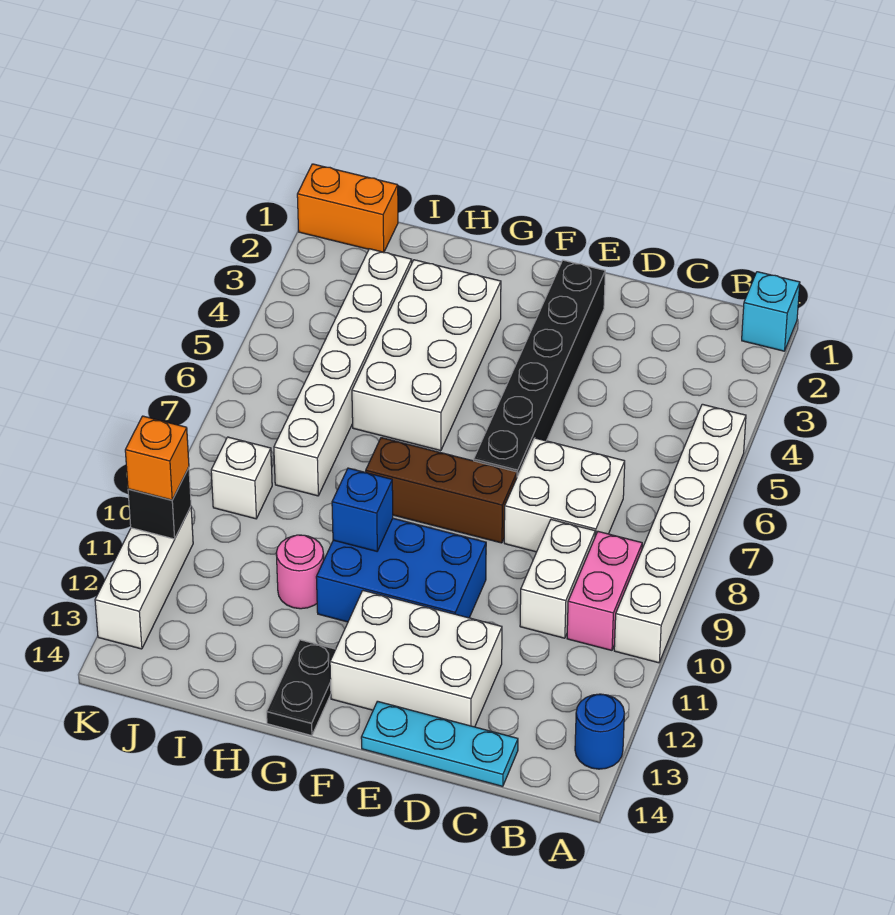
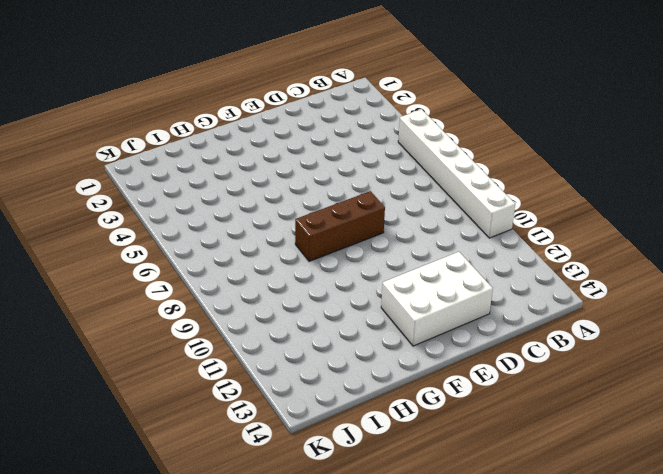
none -> cyan 1x1 brick [742,272,800,351]
none -> blue 1x1 round brick [575,694,624,769]
none -> pink 1x2 brick [567,532,642,650]

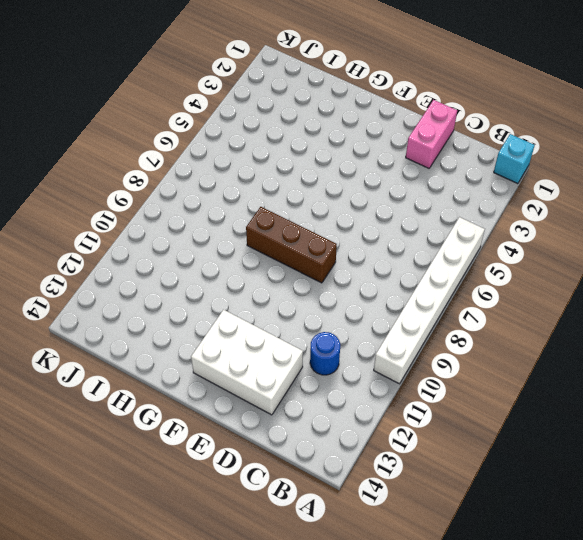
blue 1x1 round brick [310,332,340,375] -> blue 1x1 round brick moved to [575,694,624,769]
pink 1x2 brick [406,100,457,168] -> pink 1x2 brick moved to [567,532,642,650]
none -> white 2x2 brick [504,438,625,552]
none -> white 1x2 brick [520,520,595,638]
none -> cyan 1x3 plate [361,701,518,786]

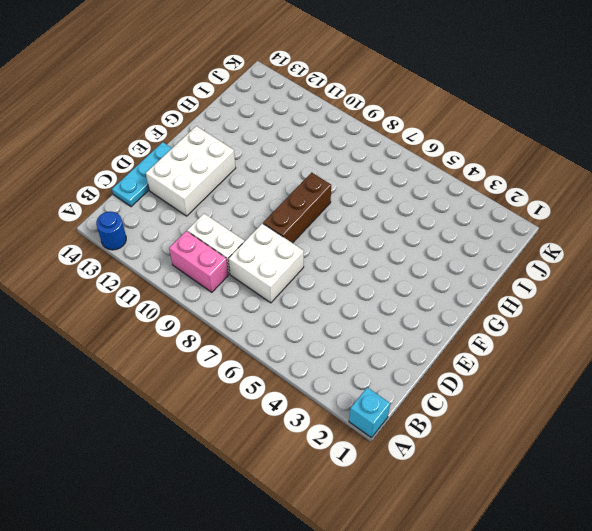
none -> white 1x6 brick [614,404,746,663]
none -> black 1x6 brick [474,260,605,476]
none -> blue 2x3 brick [316,518,486,622]

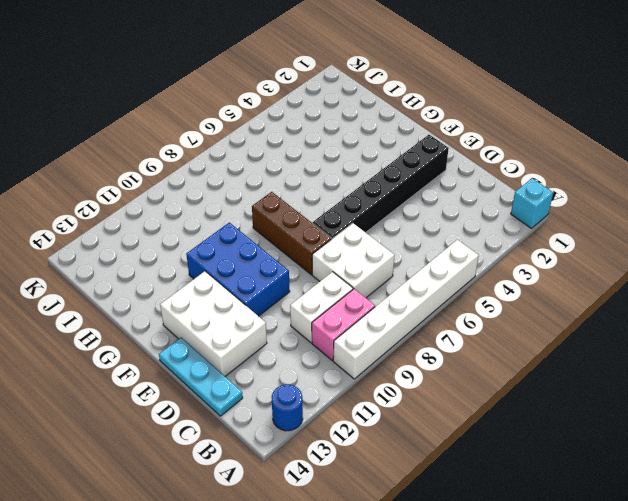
none -> white 2x4 brick [352,260,501,451]
none -> black 1x2 plate [267,640,336,736]
none -> pink 1x1 round brick [276,535,324,609]

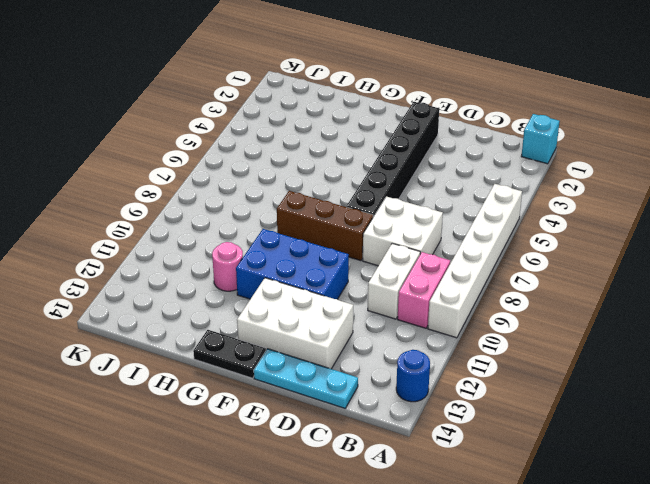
black 1x2 plate [193,330,266,378] -> black 1x2 plate turned to [267,640,336,736]
none -> white 2x4 brick [352,260,501,451]
none -> white 1x6 brick [274,249,412,496]
none -> orange 1x2 brick [297,164,398,252]

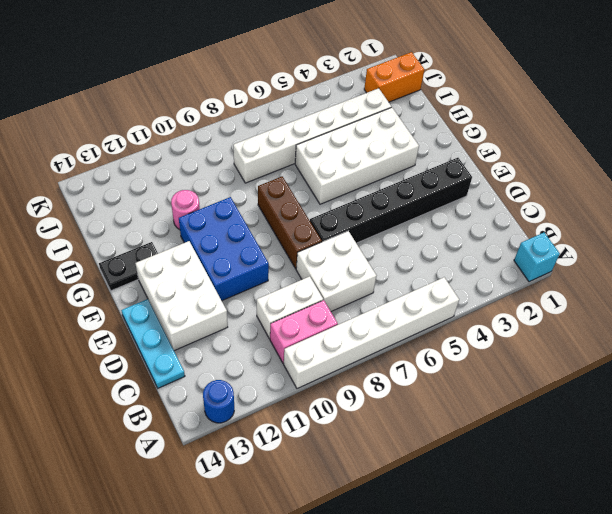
orange 1x2 brick [364,52,424,102] -> orange 1x2 brick turned to [297,164,398,252]
none -> white 1x1 brick [211,437,272,519]
none -> white 1x3 brick [95,507,193,649]
none -> blue 1x1 brick [332,468,393,551]

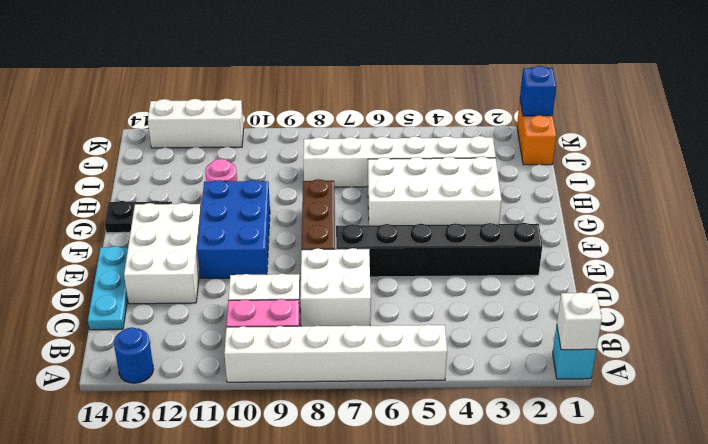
white 1x1 brick [557,292,602,350] -> white 1x1 brick moved to [211,437,272,519]
blue 1x1 brick [520,66,556,116] -> blue 1x1 brick moved to [332,468,393,551]
none -> black 1x1 brick [128,468,191,539]
none -> orange 1x1 brick [125,416,189,500]

